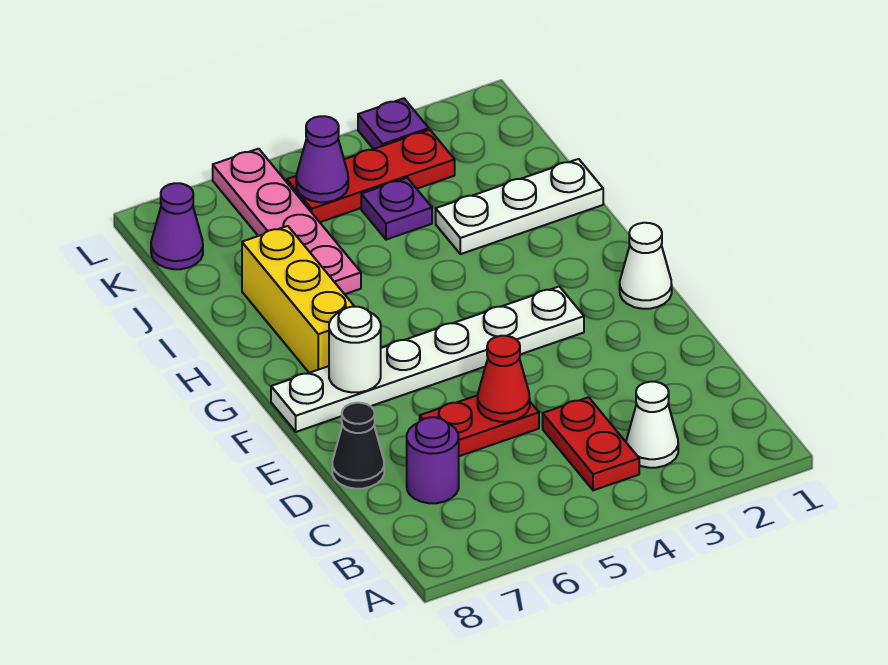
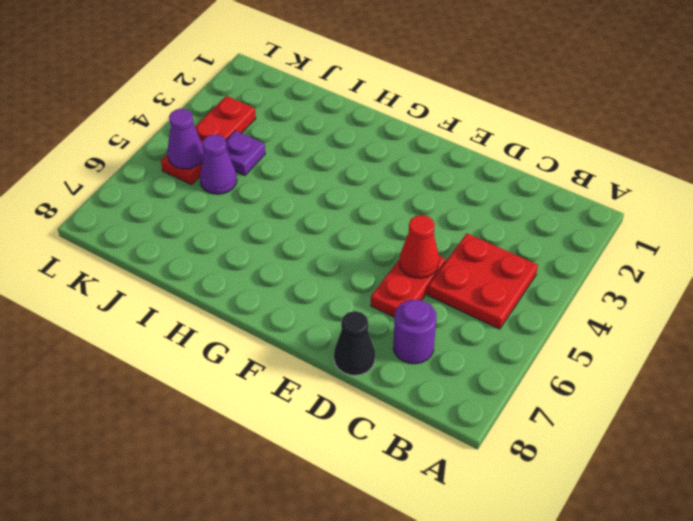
red 2x2 plate [428,234,538,329] -> red 1x2 plate [543,397,639,490]
purple 1x1 cone [200,134,237,194] -> purple 1x1 cone moved to [151,183,203,269]
none -> white 1x1 cone [626,382,678,468]
none -> white 1x1 cone [620,223,672,309]
none -> white 1x6 plate [271,286,584,432]

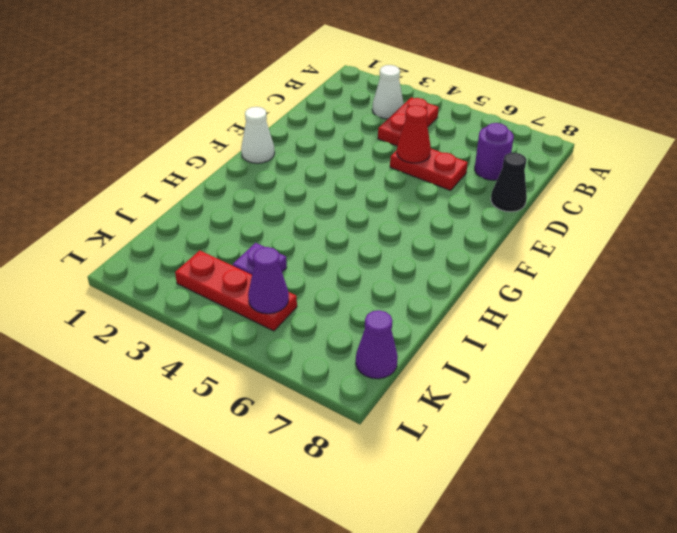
none -> white 1x6 plate [271,286,584,432]
none -> yellow 1x3 brick [242,226,355,373]
none -> white 1x3 plate [436,159,603,254]

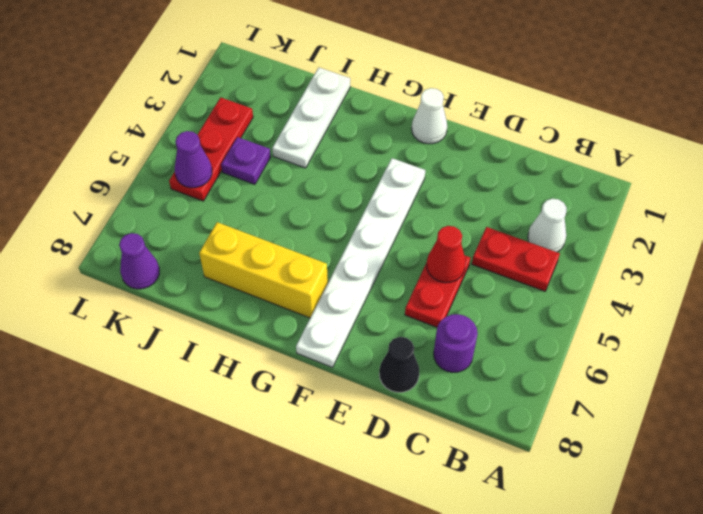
none -> pink 1x4 plate [213,149,361,294]
none -> purple 1x1 plate [358,98,429,149]
none -> white 1x1 round brick [329,307,381,392]

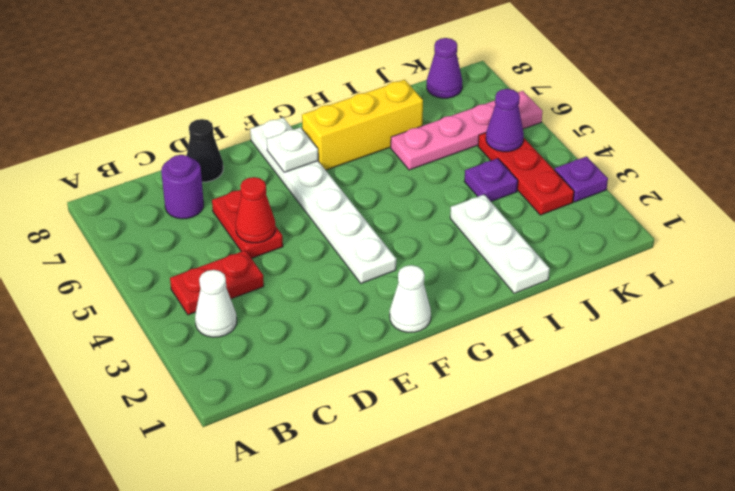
white 1x1 plate [267,127,318,172] -> white 1x1 round brick [329,307,381,392]

